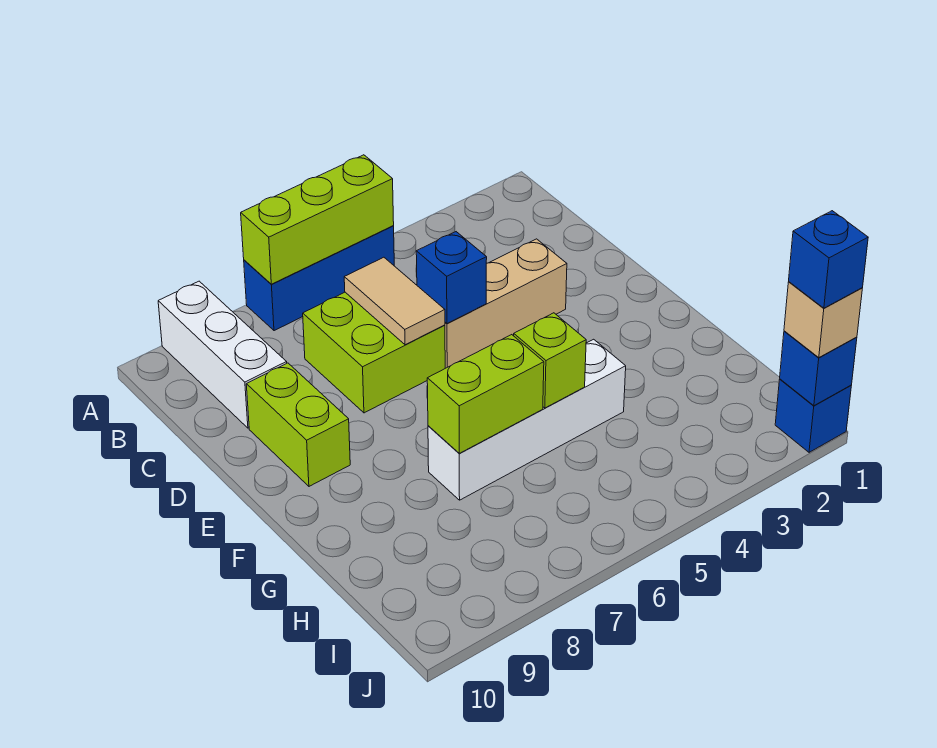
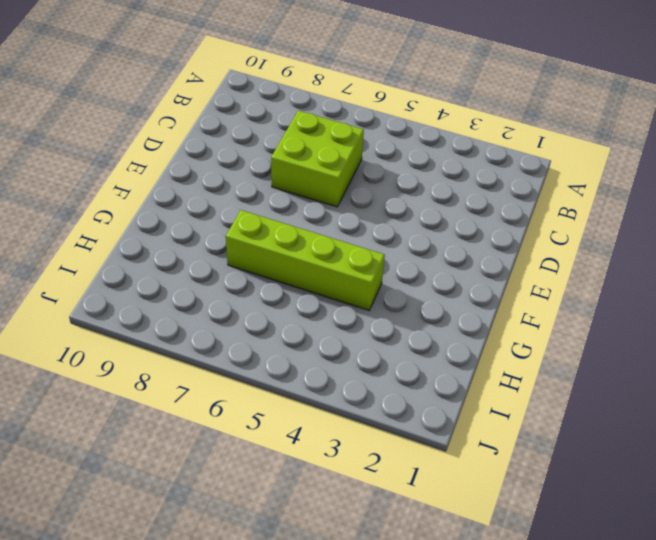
lime 1x4 brick [226,210,385,310] -> white 1x4 brick [428,339,626,500]
none -> blue 1x3 brick [244,226,394,331]
none -> white 1x3 brick [158,281,287,428]
none -> tan 1x3 brick [445,239,567,368]

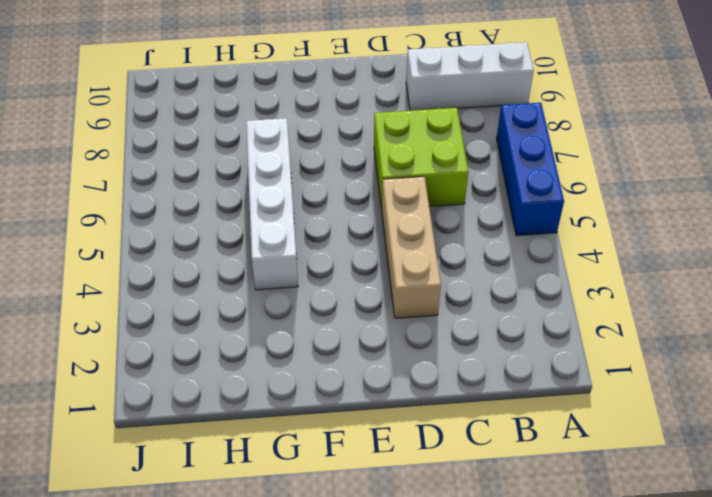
none -> lime 1x2 brick [246,363,350,486]
none -> blue 1x1 brick [775,379,851,452]
none -> lime 1x3 brick [241,155,394,284]

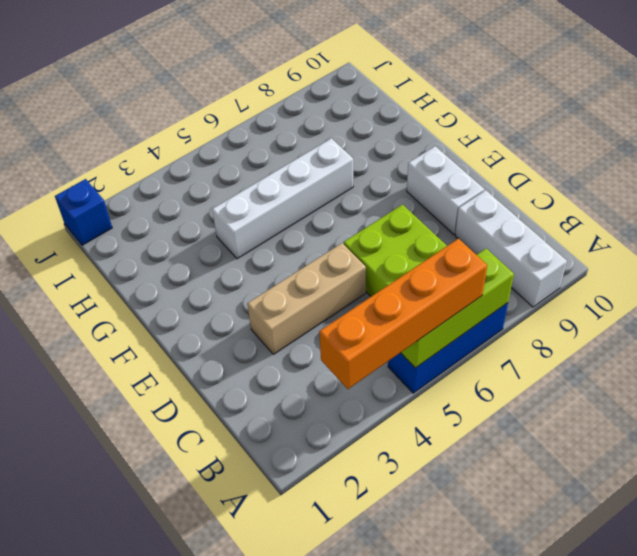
orange 1x4 brick [319,239,487,389] -> none
white 1x2 brick [407,146,484,235] -> lime 1x2 brick [246,363,350,486]
none -> tan 1x2 tile [344,257,445,345]
none -> blue 1x1 brick [416,232,487,324]
none -> lime 1x1 brick [514,313,586,408]

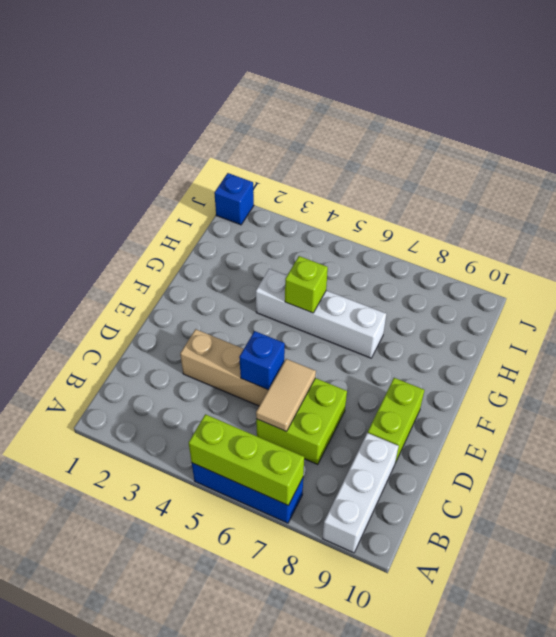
none -> lime 1x2 brick [427,335,544,453]
none -> blue 1x1 brick [780,331,857,406]
none -> tan 1x1 brick [784,282,862,358]

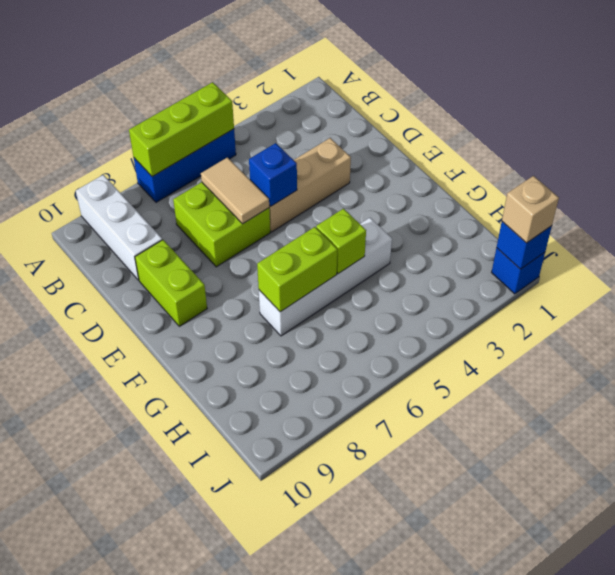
none -> blue 1x1 brick [789,211,868,308]

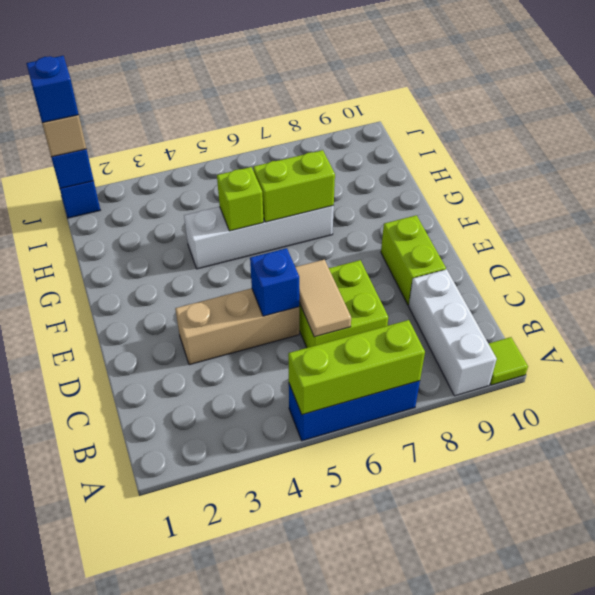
lime 1x1 tile [488,337,528,385] -> none

